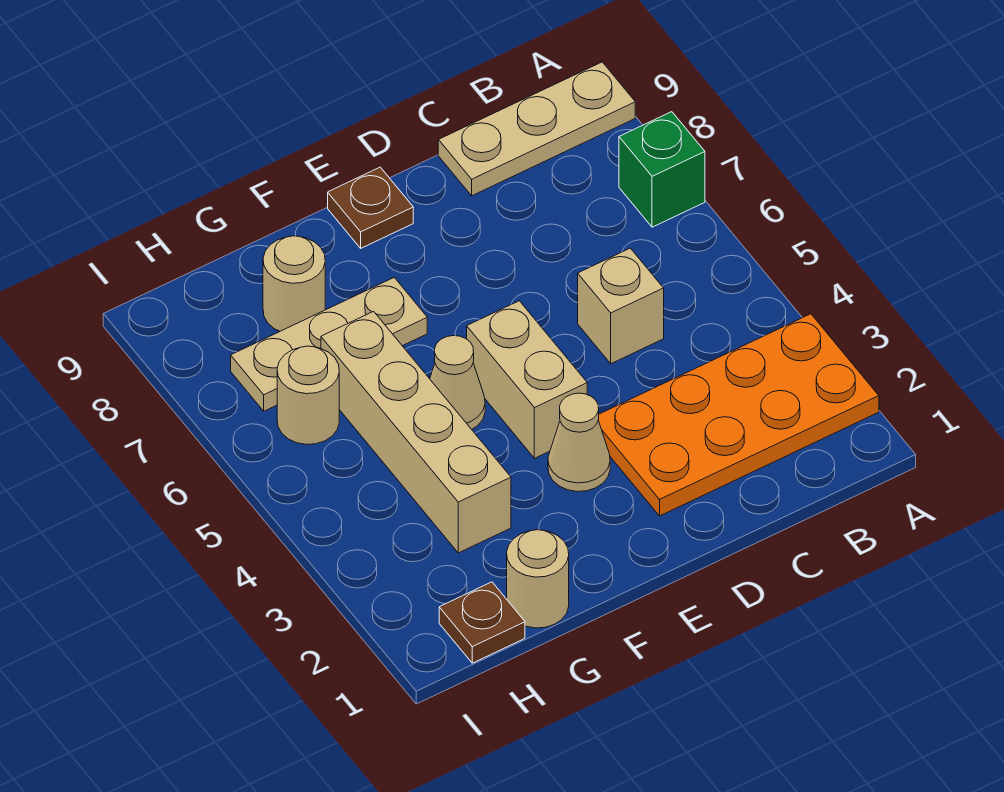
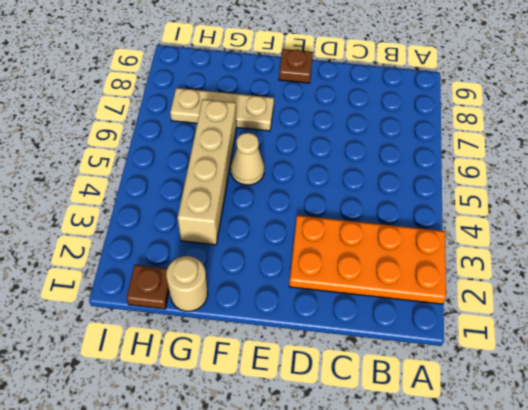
none -> green 1x1 brick [619,112,705,227]
none -> tan 1x3 plate [438,62,635,196]
none -> tan 1x1 brick [578,248,664,364]

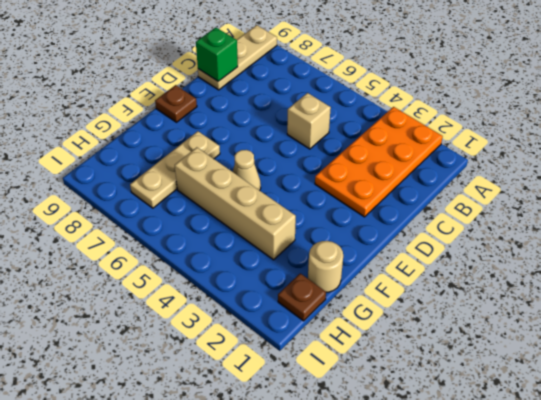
green 1x1 brick [196,27,238,81] -> green 1x1 brick moved to [619,112,705,227]
none -> tan 1x1 cone [548,393,610,492]
none -> tan 1x2 brick [467,301,587,458]
none -> tan 1x1 round brick [263,236,325,331]

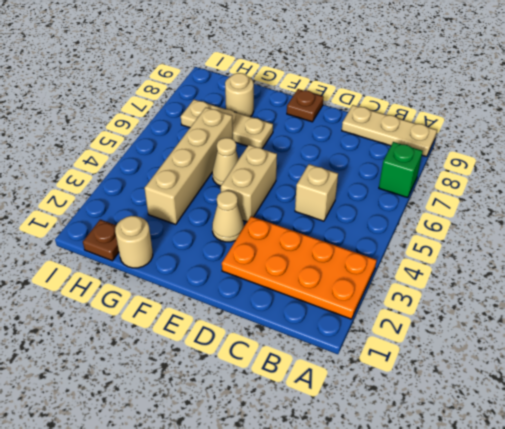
none -> tan 1x1 round brick [277,346,339,445]

